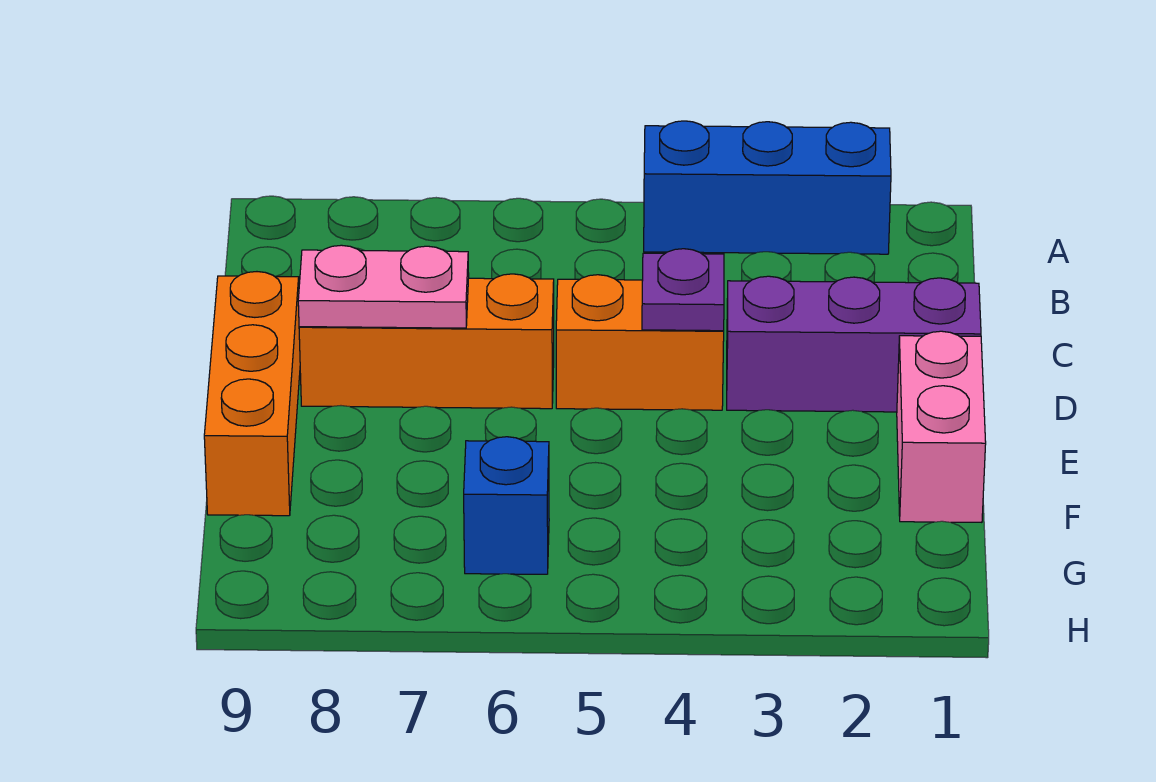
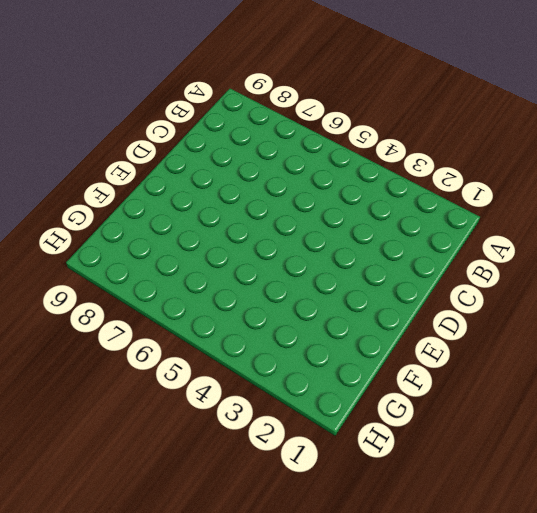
none -> blue 1x3 brick [644,121,891,254]
none -> purple 1x3 brick [727,276,981,412]

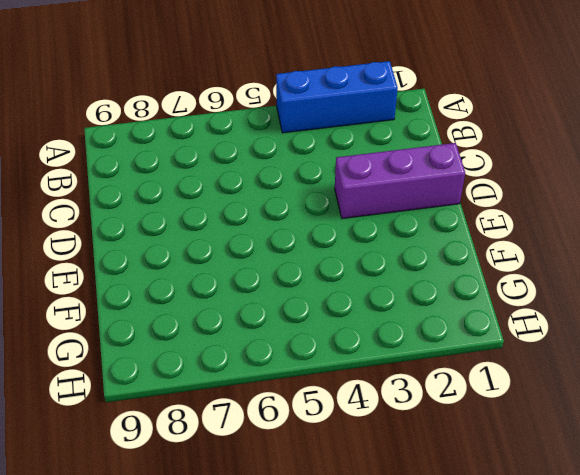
none -> orange 1x2 brick [556,275,724,410]
none -> orange 1x3 brick [299,274,554,409]

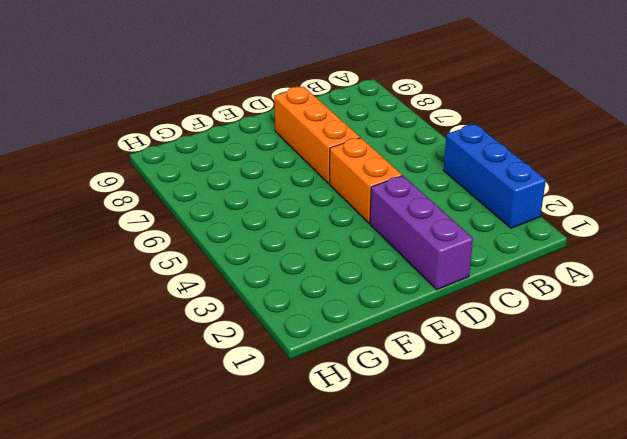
none -> orange 1x3 brick [204,272,300,516]
none -> pink 1x2 brick [897,331,986,522]

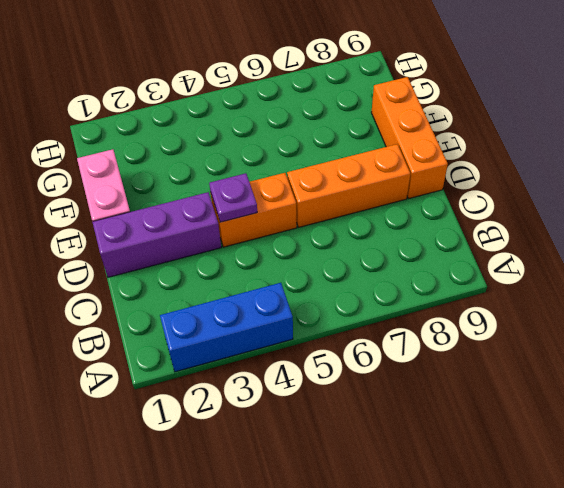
none -> blue 1x1 brick [464,437,549,574]
none -> pink 1x2 plate [298,245,469,328]

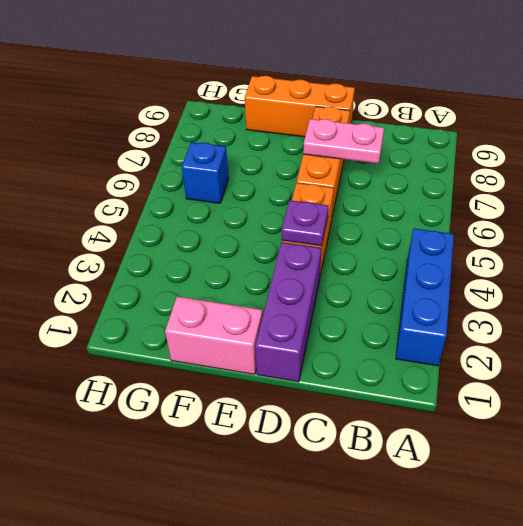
pink 1x2 plate [303,119,384,164] -> pink 1x2 plate turned to [298,245,469,328]

